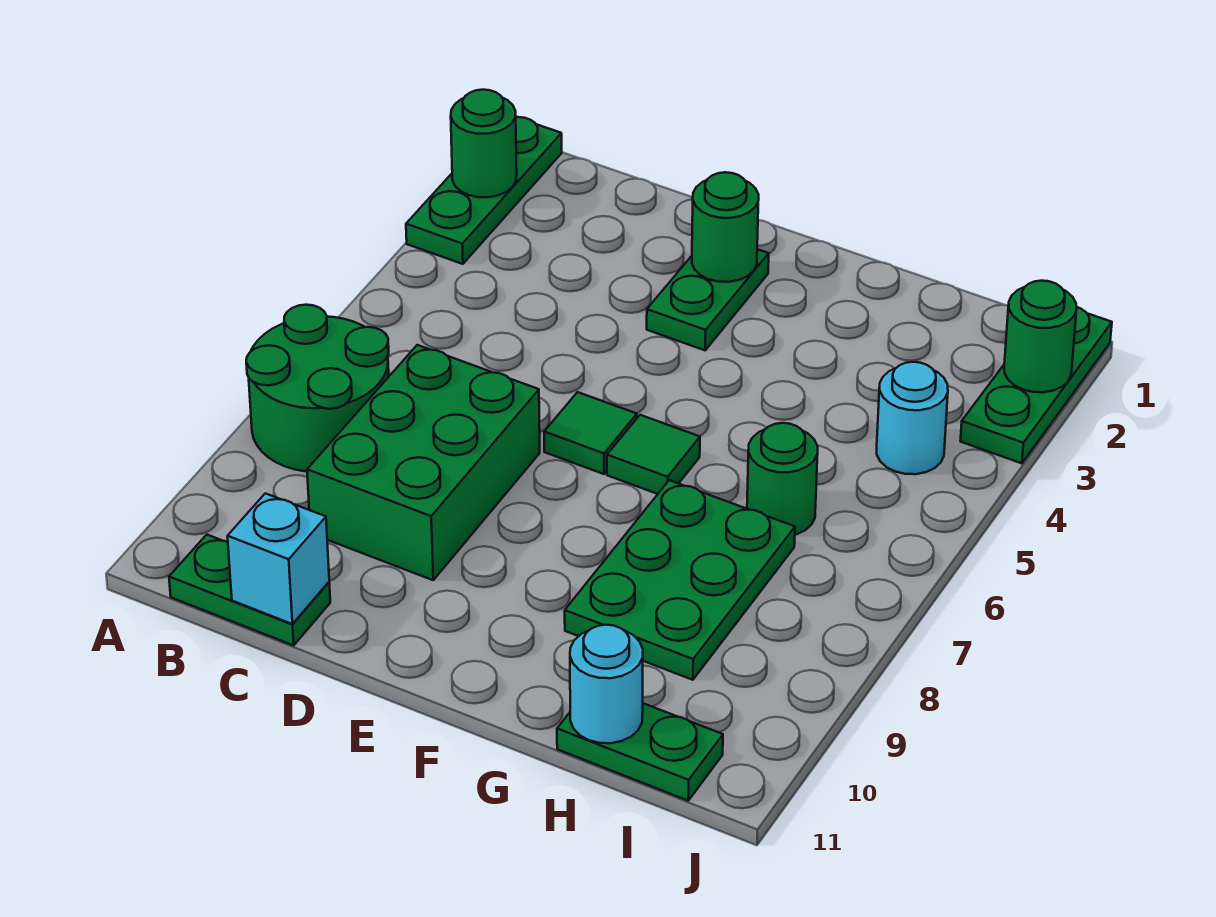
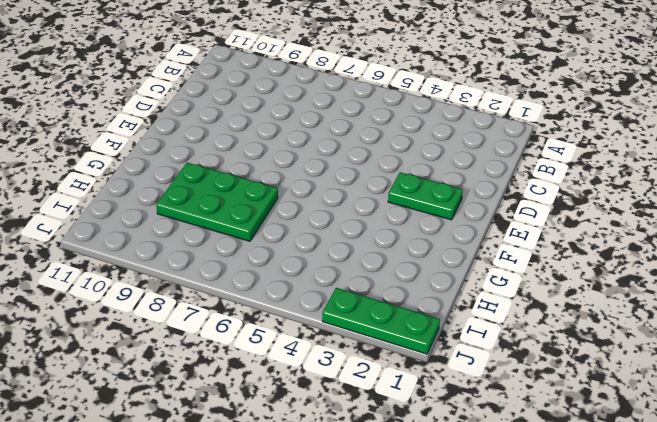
none -> green 1x3 plate [406,117,562,264]
none -> green 2x2 round brick [246,305,389,472]
none -> green 1x2 plate [169,535,330,645]

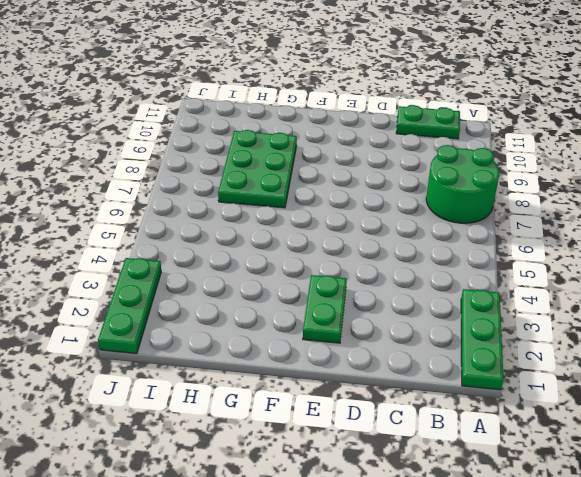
none -> green 2x3 brick [307,345,540,580]
none -> green 1x1 tile [544,392,637,474]
none -> green 1x1 tile [607,415,700,494]

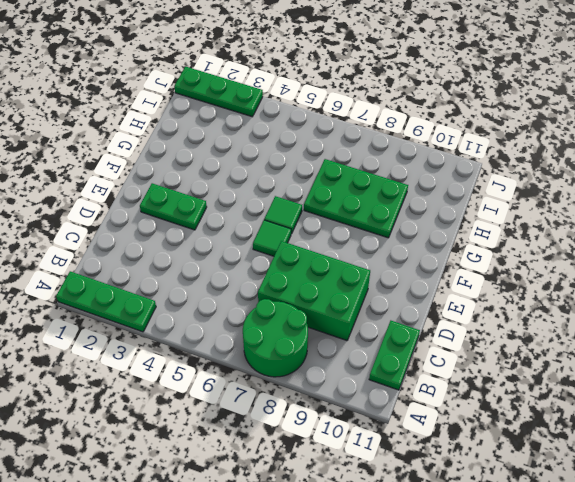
none -> green 1x1 round brick [747,423,818,535]
none -> green 1x2 plate [557,703,723,801]
none -> cyan 1x1 round brick [877,362,948,474]

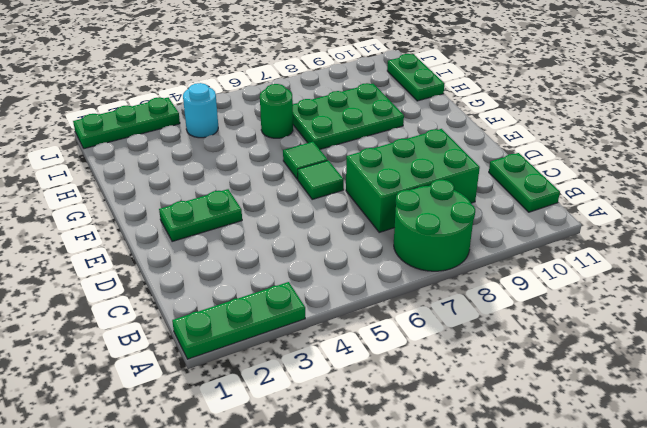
none -> green 1x1 round brick [451,90,517,197]
none -> cyan 1x1 brick [228,493,329,624]
none -> green 1x1 round brick [692,172,759,282]

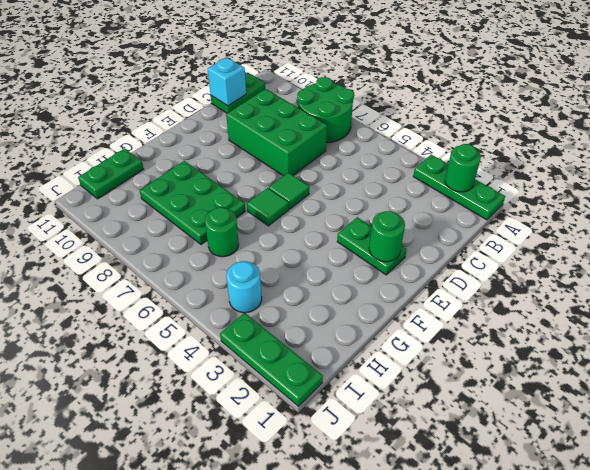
none -> cyan 1x1 round brick [570,625,643,743]
none -> green 1x1 round brick [1004,281,1077,392]

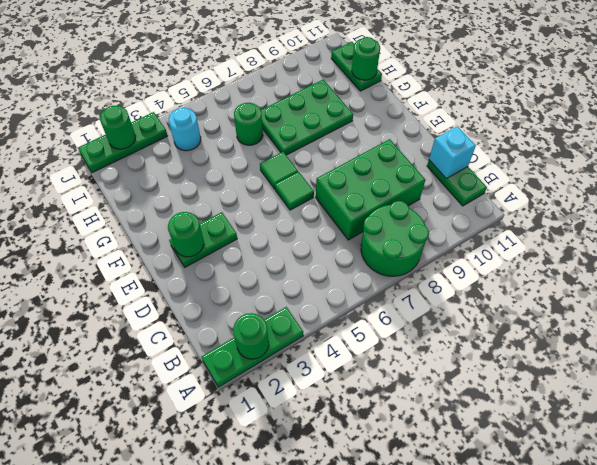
green 1x1 round brick [352,37,380,80] -> cyan 1x1 round brick [570,625,643,743]

